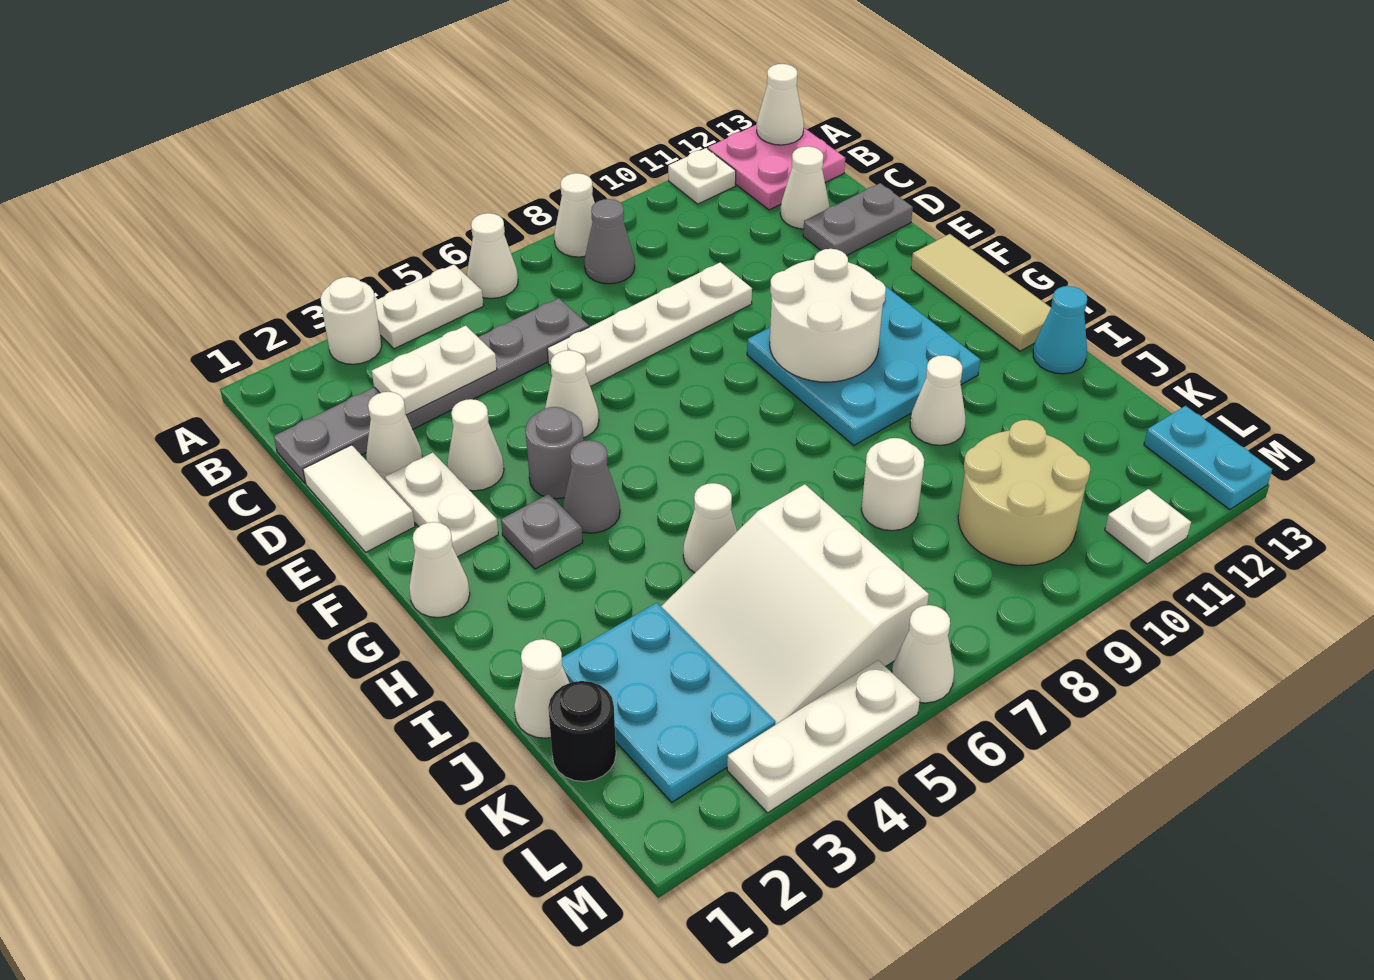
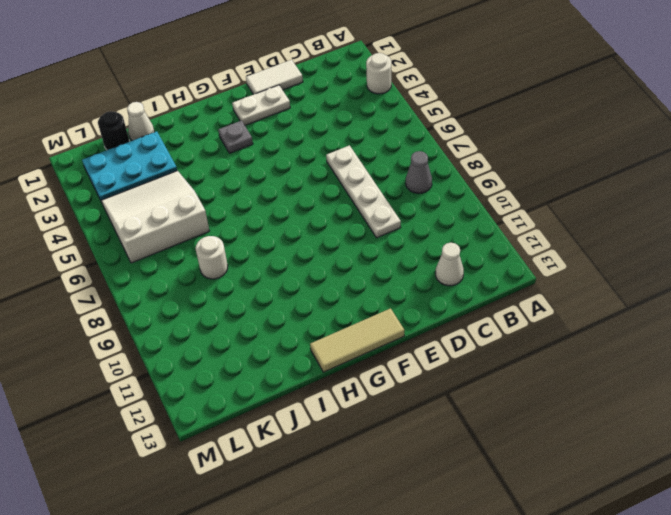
none -> white 1x2 plate [375,264,484,349]
none -> white 1x1 cone [467,213,518,298]
none -> white 1x1 cone [554,173,595,257]
none -> white 1x1 plate [668,148,736,204]

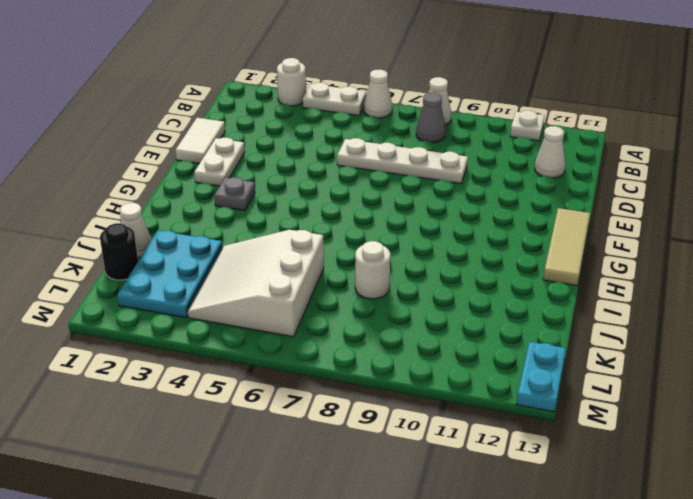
none -> pink 2x2 plate [708,125,845,210]
none -> grey 1x6 plate [274,298,589,483]
none -> white 1x1 cone [366,392,422,480]
none -> grey 1x2 plate [803,183,913,255]

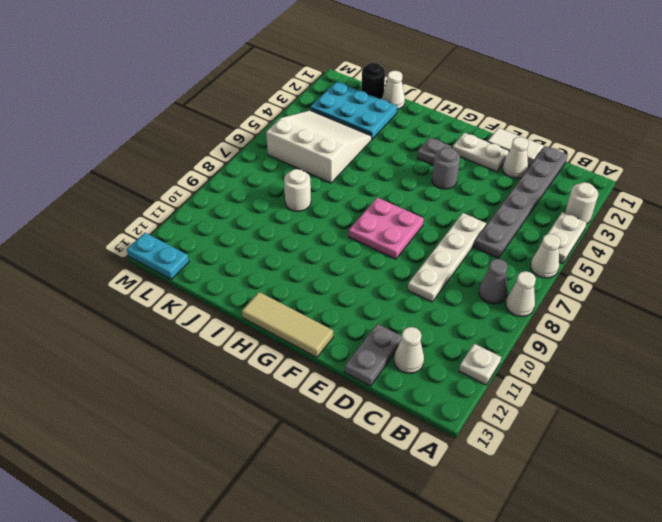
pink 2x2 plate [349,198,424,259] -> pink 2x2 plate moved to [708,125,845,210]
none -> white 1x1 cone [447,399,504,491]
none -> white 1x1 cone [545,350,599,438]
none -> cyan 3x3 plate [747,286,980,445]
none -> white 1x1 cone [409,522,470,618]

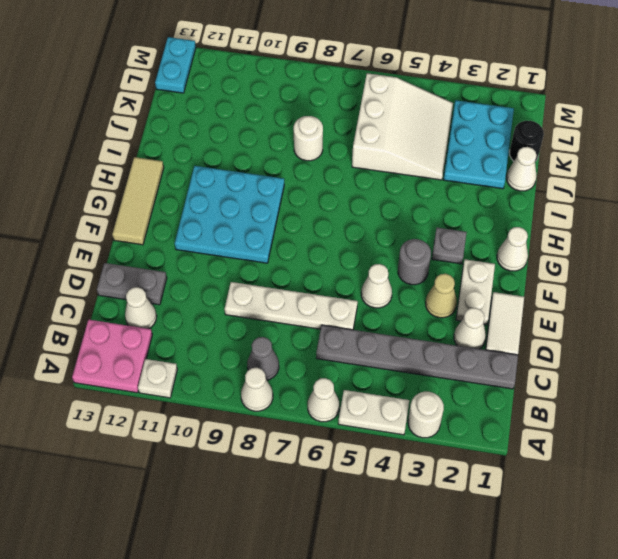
tan 1x1 cone [426,274,457,318] -> white 1x1 cone [447,399,504,491]
none -> grey 1x1 cone [563,440,620,533]
none -> white 1x1 cone [683,483,737,573]
none -> white 1x1 cone [910,355,966,445]
none -> cyan 1x1 cone [1033,286,1087,374]

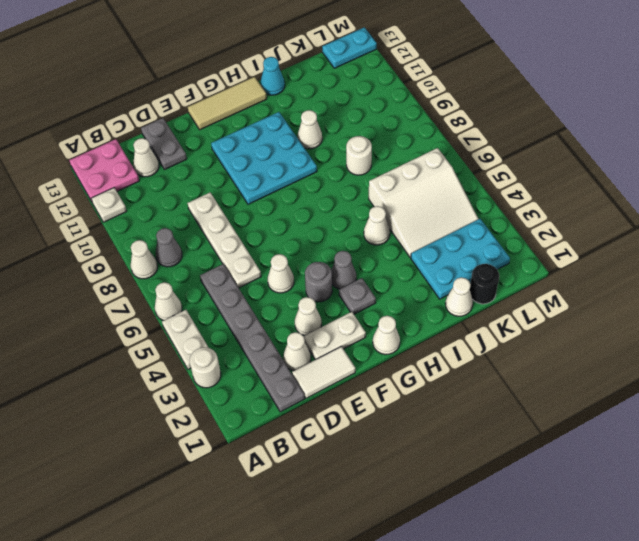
none -> tan 2x2 round brick [958,420,1090,566]
none -> white 1x3 plate [727,660,920,813]
none -> white 1x1 cone [892,605,954,703]
none -> white 1x1 plate [1105,489,1191,564]

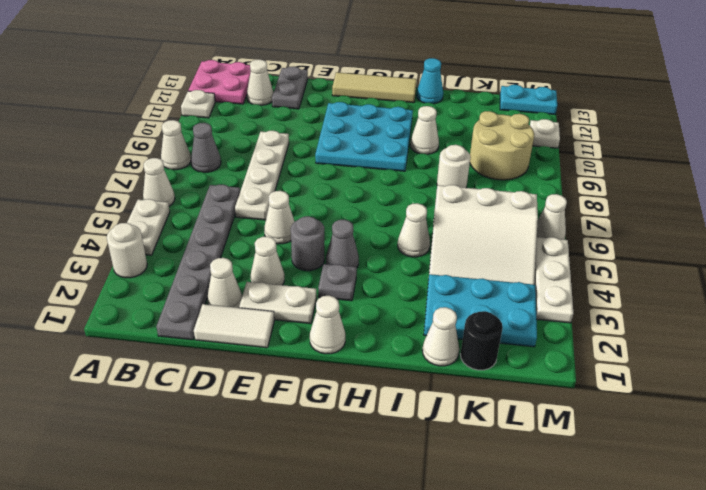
none -> white 1x1 cone [757,64,804,145]
none -> white 1x2 plate [372,326,497,415]
none -> white 2x2 round brick [770,249,886,382]

